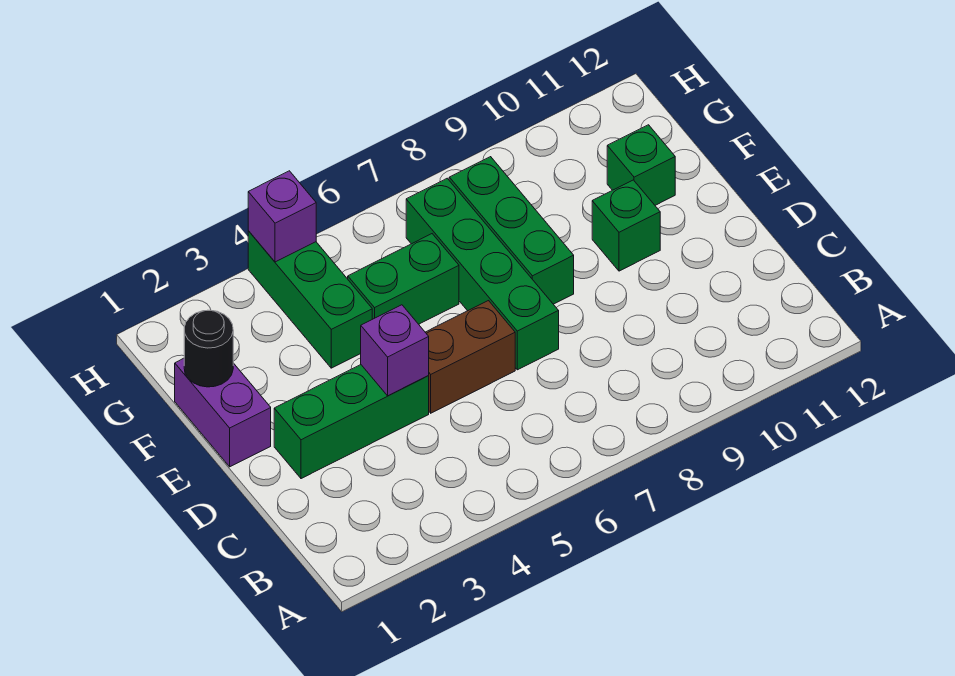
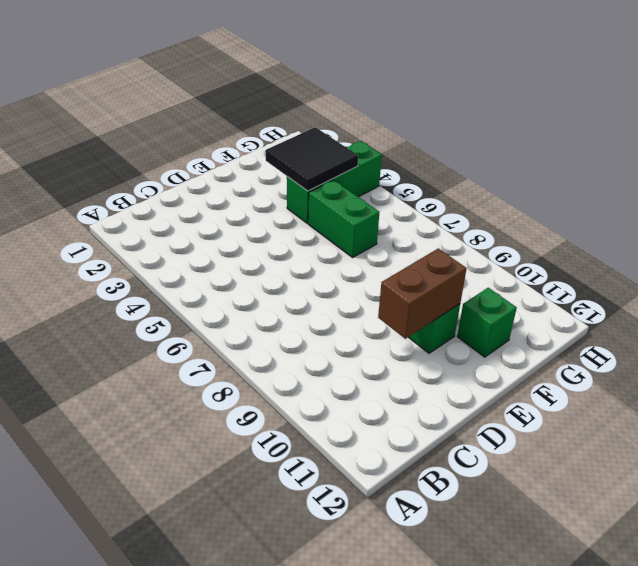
brown 1x2 brick [378,249,467,339] -> brown 1x2 brick turned to [425,301,515,413]
black 2x2 tile [265,127,358,191] -> none
none -> green 1x3 brick [274,365,429,479]
none -> green 1x4 brick [406,178,559,370]
none -> purple 1x2 brick [175,358,271,467]

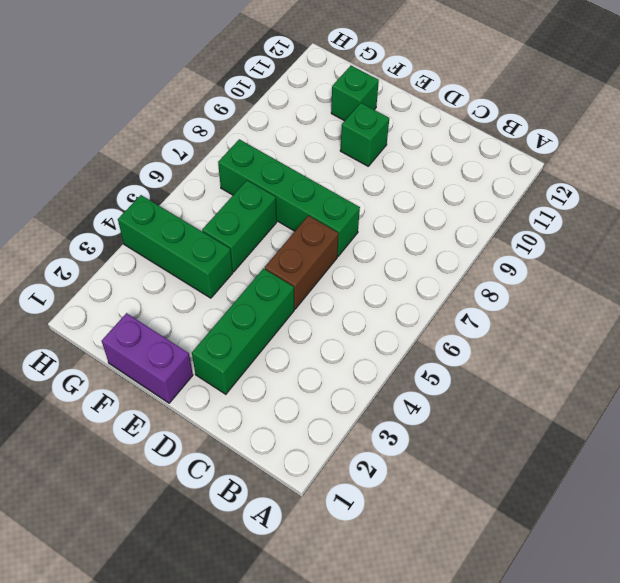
none -> green 1x3 brick [449,157,574,304]
none -> purple 1x1 brick [361,305,429,396]
none -> black 1x1 round brick [184,310,233,387]

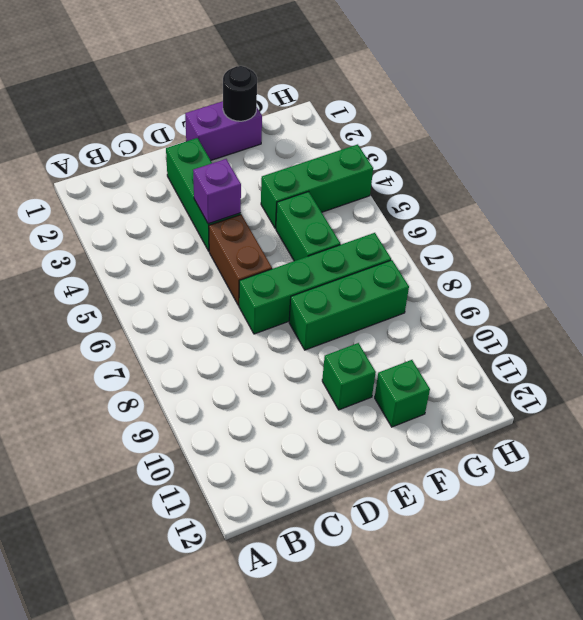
none -> purple 1x1 brick [248,171,316,262]

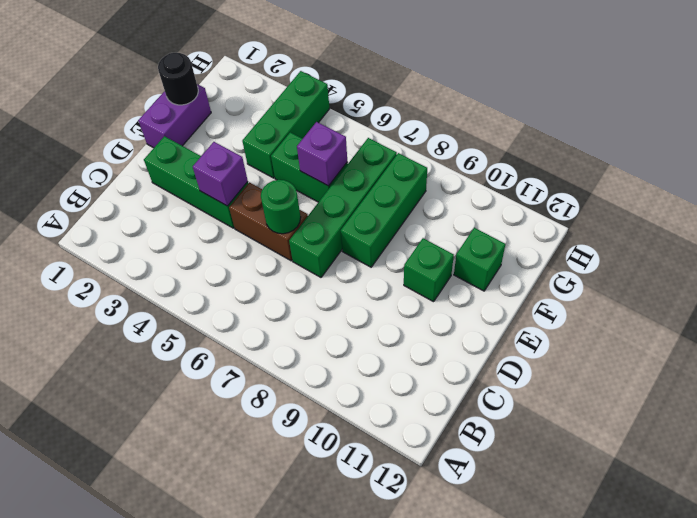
green 1x1 round brick [261,180,301,234] -> none
purple 1x1 brick [297,122,347,186] -> purple 1x1 brick moved to [248,171,316,262]

